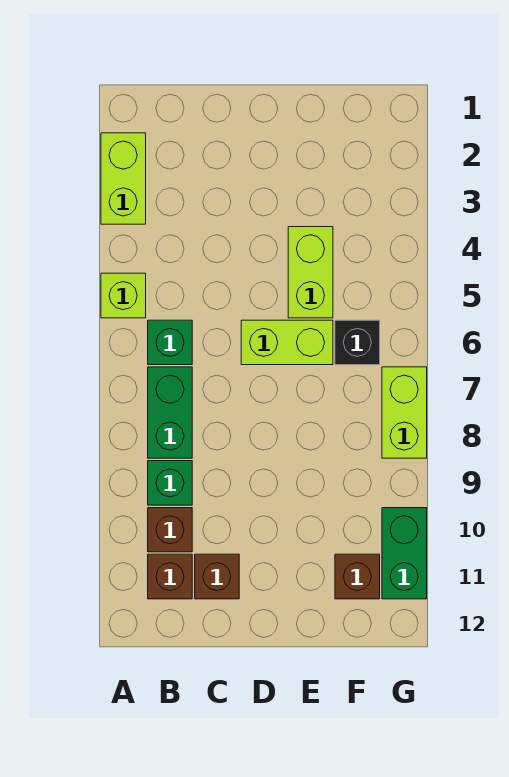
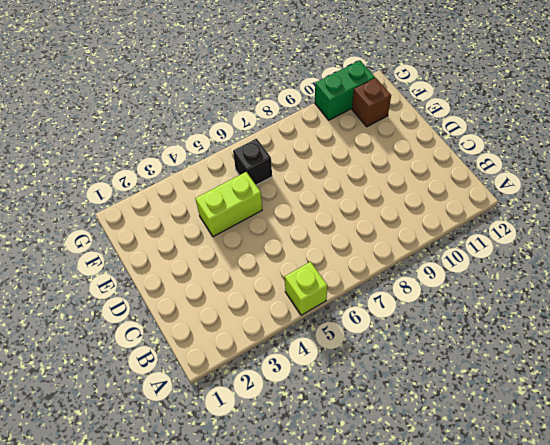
none -> lime 1x2 brick [101,133,146,224]
none -> green 1x1 brick [148,320,192,365]
none -> green 1x2 brick [148,367,192,458]

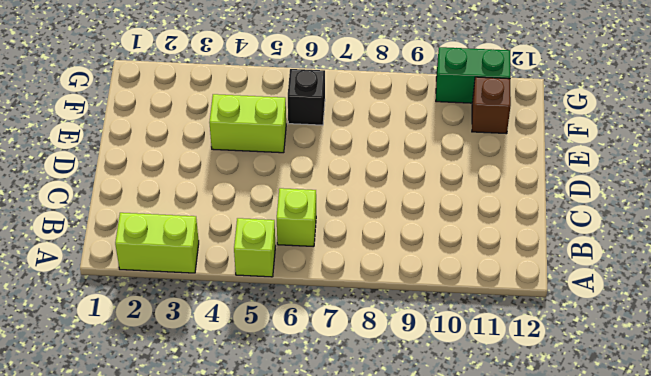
lime 1x1 brick [277,188,316,247] -> green 1x1 brick [148,320,192,365]
none -> green 1x2 brick [148,367,192,458]
none -> green 1x1 brick [148,461,192,505]
none -> brown 1x1 brick [148,508,192,552]

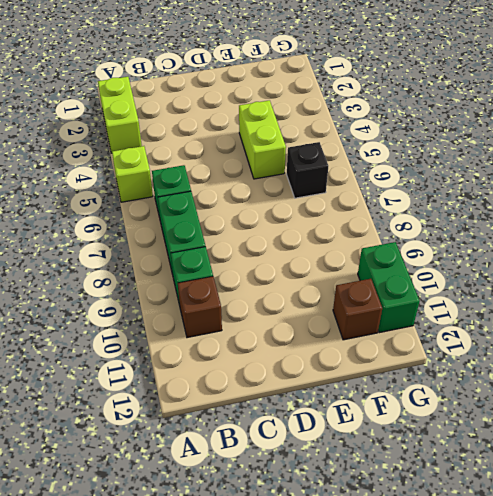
none -> brown 1x1 brick [148,554,192,599]
none -> brown 1x1 brick [195,554,239,599]
none -> lime 1x2 brick [241,320,333,365]

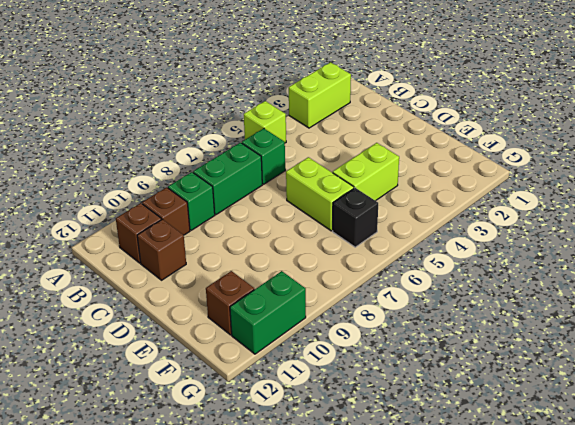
none -> lime 1x2 brick [382,367,427,458]

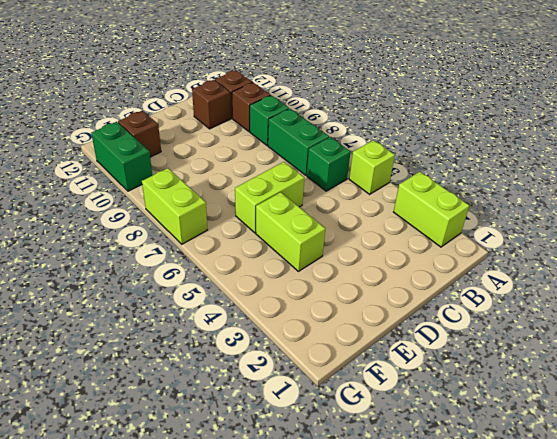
none -> black 1x1 brick [335,320,380,365]

